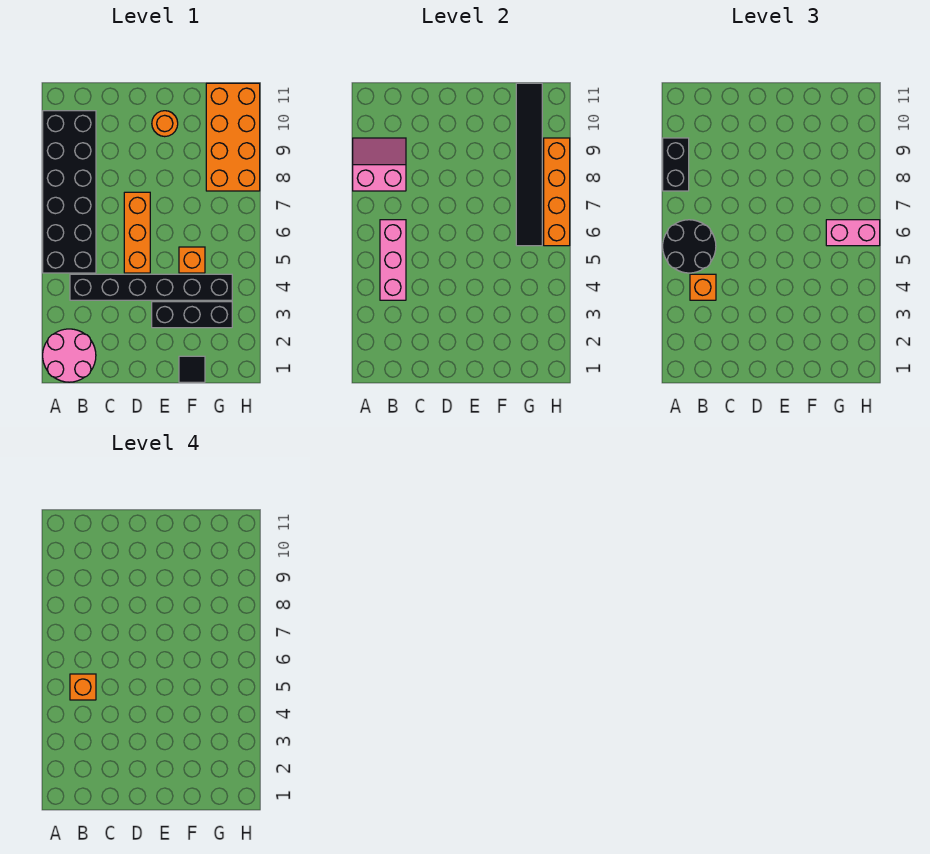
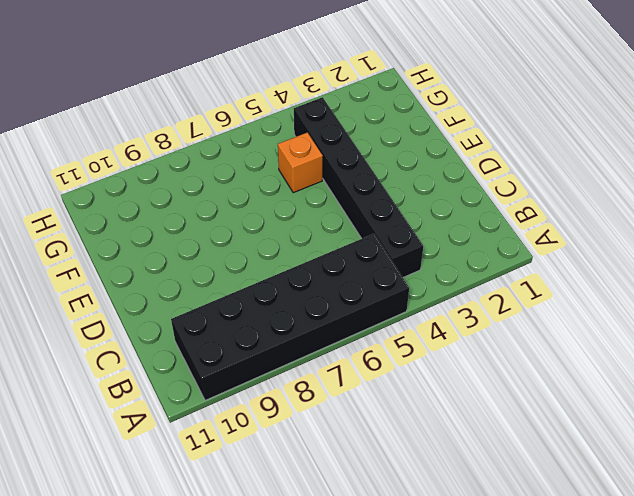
none -> pink 2x2 round brick [43,329,96,382]
none -> orange 1x3 brick [124,192,150,273]
none -> black 1x3 brick [152,302,232,328]

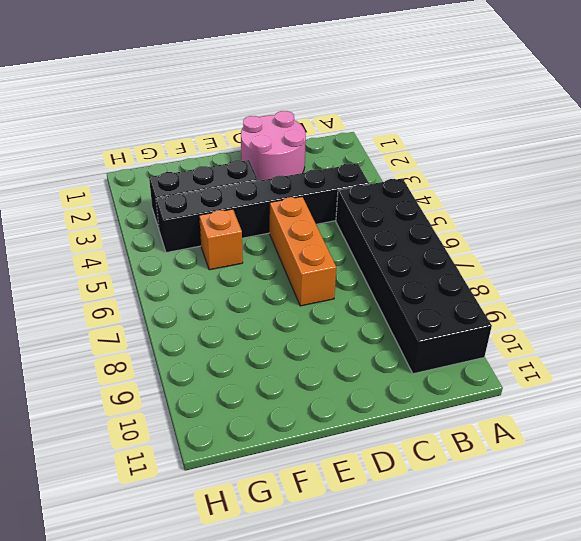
pink 2x2 round brick [241,111,306,181] -> pink 2x2 round brick moved to [43,329,96,382]
none -> orange 1x1 round brick [152,111,178,137]
none -> black 1x1 tile [179,356,205,382]
none -> orange 2x4 brick [206,83,260,191]

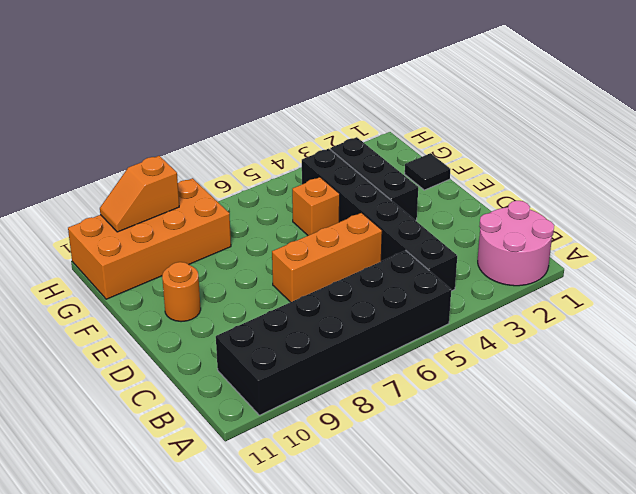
orange 1x2 slope [100,156,179,232] -> orange 1x4 brick [544,138,570,246]
none -> pink 2x2 slope [353,138,406,191]
none -> pink 1x3 brick [380,220,406,300]
none -> black 1x6 tile [516,83,542,246]

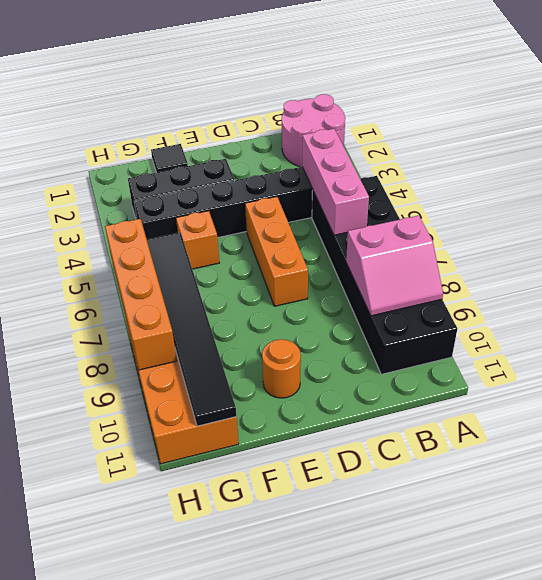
none -> black 2x2 round brick [663,220,716,273]
none -> black 1x2 brick [663,138,689,191]
none -> orange 1x1 brick [690,274,716,300]

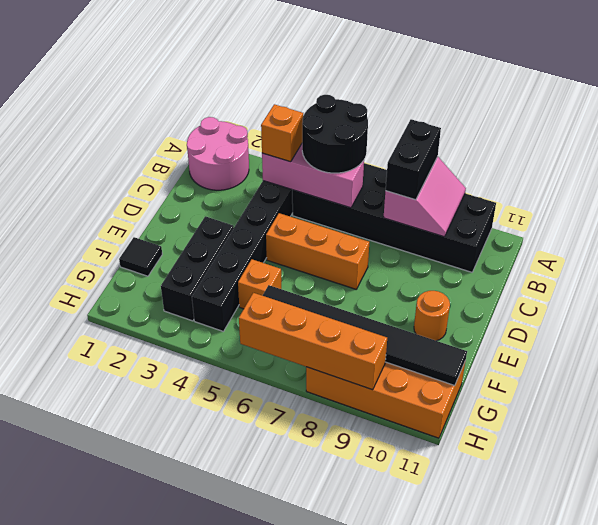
black 1x2 brick [386,119,441,200] -> black 1x2 brick turned to [663,138,689,191]
none -> pink 1x2 brick [826,220,880,246]
none -> orange 1x1 brick [70,674,96,700]

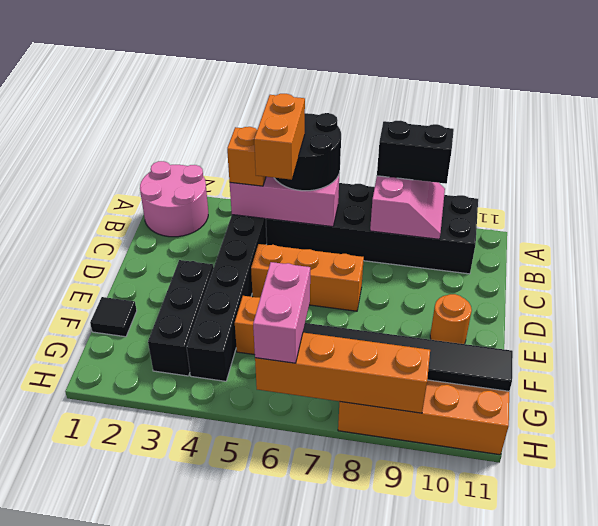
orange 1x2 brick [254,94,305,180] -> orange 1x1 brick [70,674,96,700]

